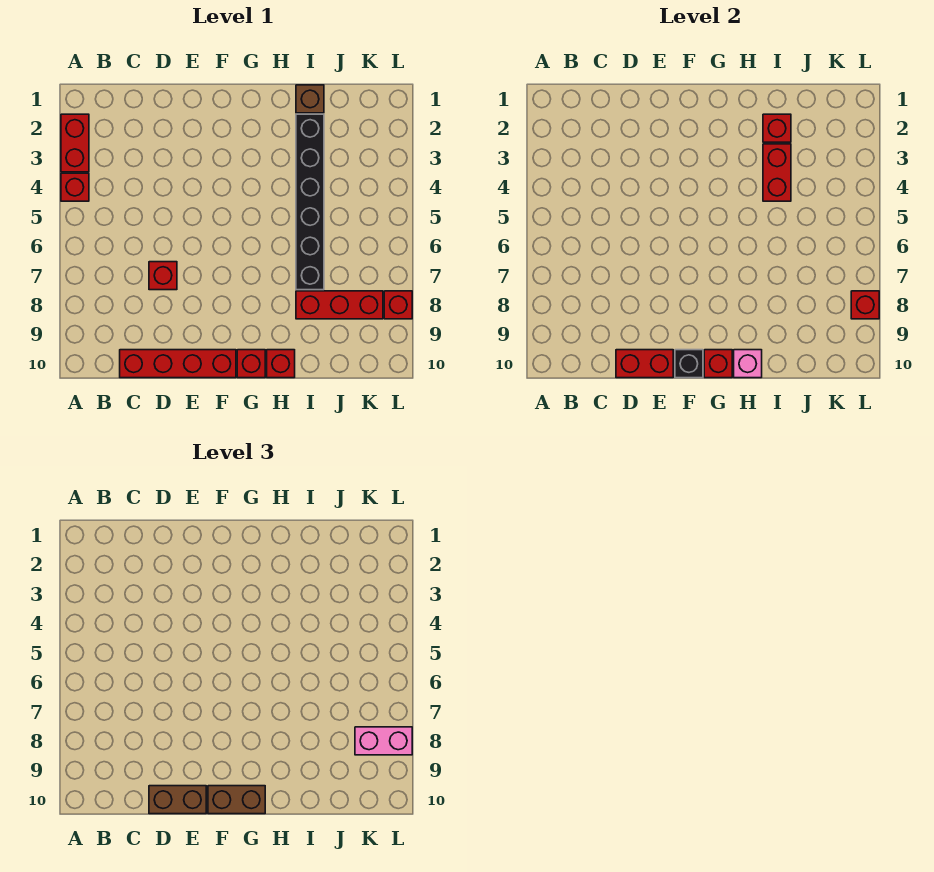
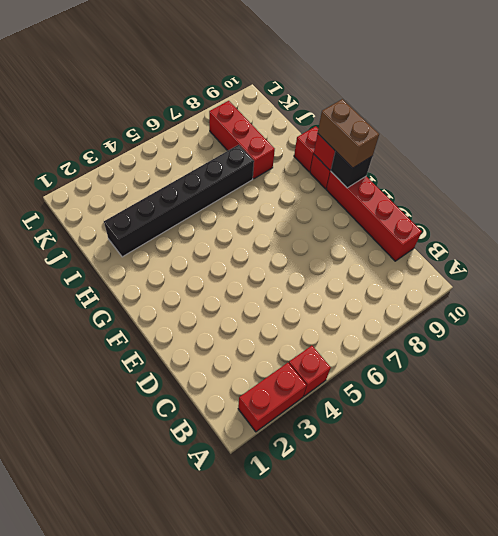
none -> red 1x1 brick [149,262,177,290]
none -> brown 1x1 brick [296,85,324,113]
none -> red 1x1 brick [384,291,412,319]

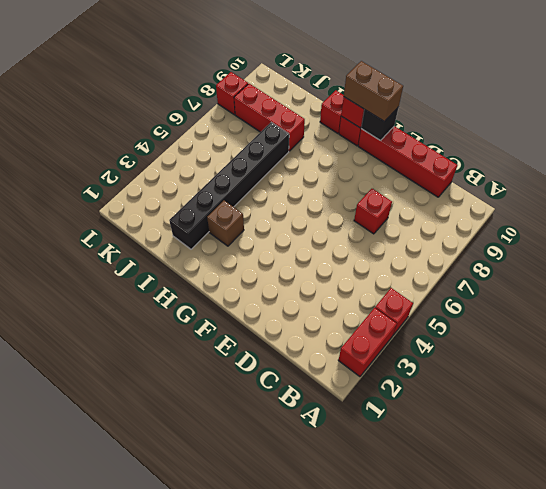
brown 1x1 brick [207,201,244,246] -> brown 1x1 brick moved to [296,85,324,113]
none -> red 1x2 brick [616,350,673,378]
none -> pink 1x1 brick [734,350,762,378]
none -> red 1x1 brick [763,114,791,142]

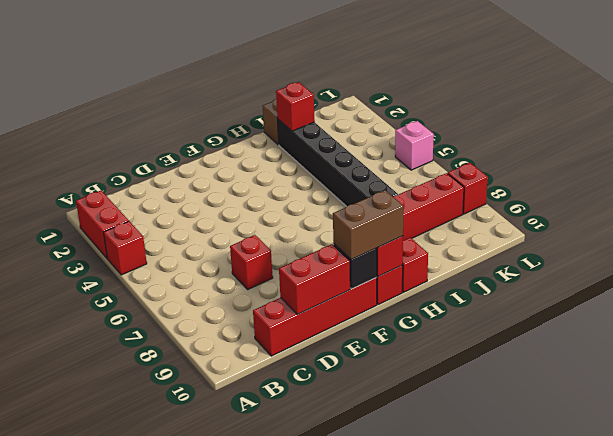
pink 1x1 brick [395,121,434,170] -> pink 1x1 brick moved to [734,350,762,378]
none -> red 1x2 brick [763,144,791,201]
none -> red 1x1 brick [851,291,879,319]
none -> brown 1x2 brick [149,786,206,814]

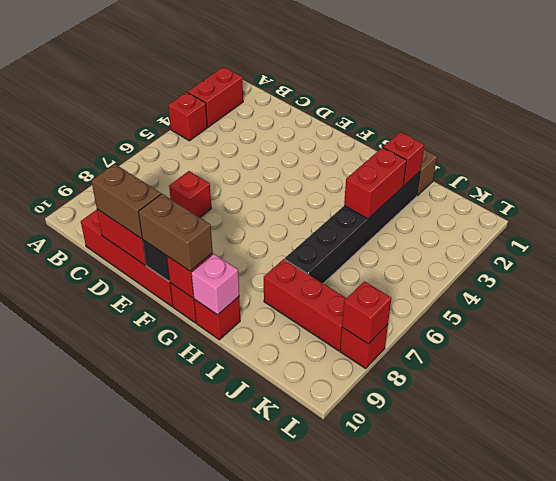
none -> pink 1x2 brick [355,727,412,755]

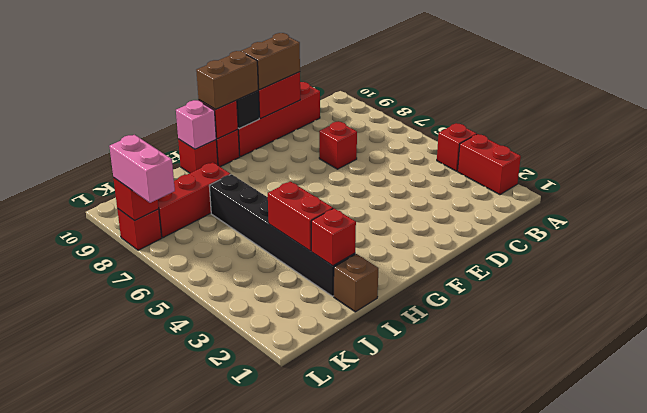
pink 1x2 brick [109,135,175,203] -> pink 1x2 brick turned to [355,727,412,755]

